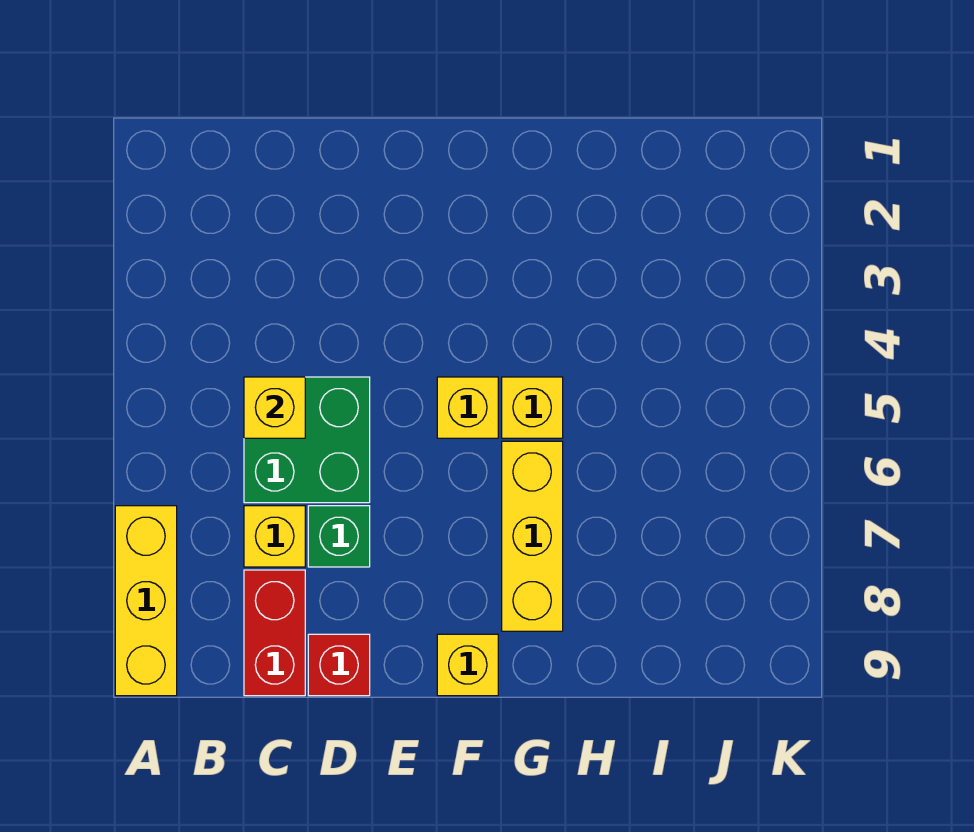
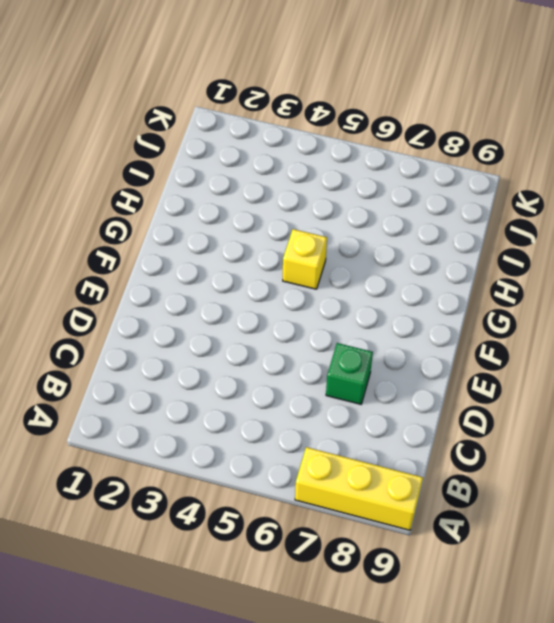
none -> green 2x2 brick [244,377,370,503]
none -> yellow 1x1 brick [244,506,305,567]

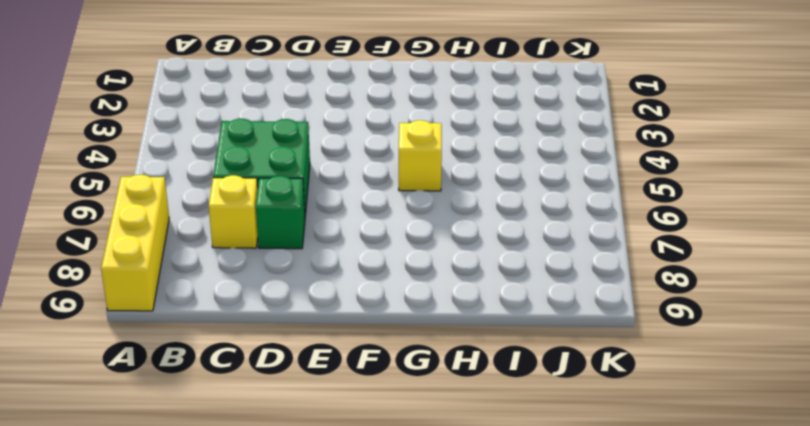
none -> red 1x2 brick [244,570,305,696]
none -> red 1x1 brick [308,634,370,696]

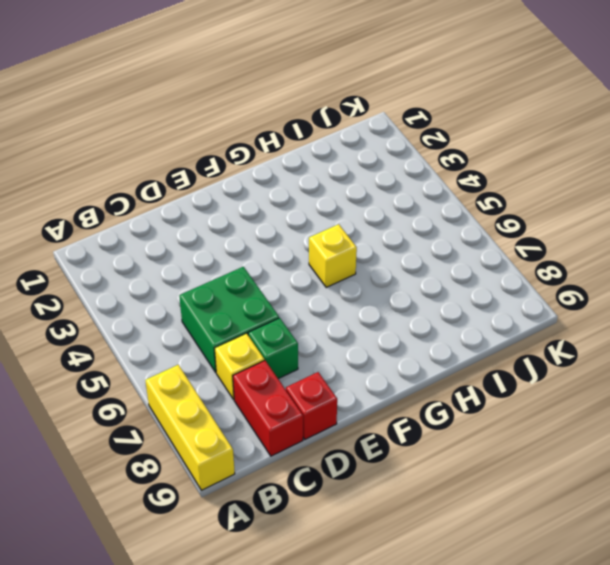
none -> yellow 1x1 brick [437,377,498,438]
none -> yellow 1x1 brick [437,634,498,696]

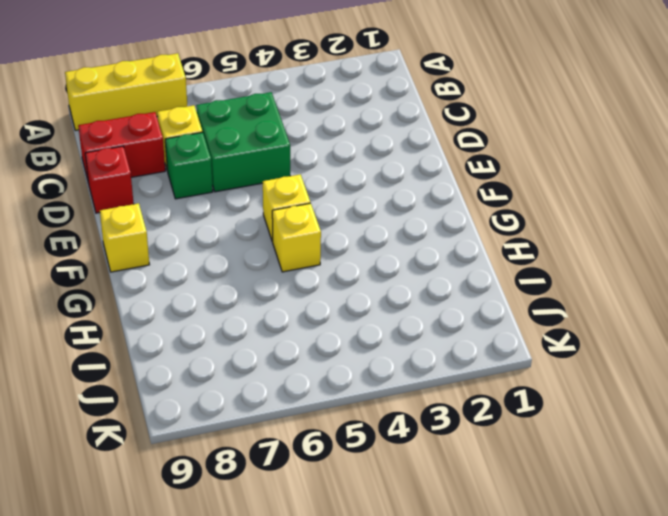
none -> yellow 1x3 brick [502,441,563,631]
none -> yellow 1x1 brick [244,377,305,438]

